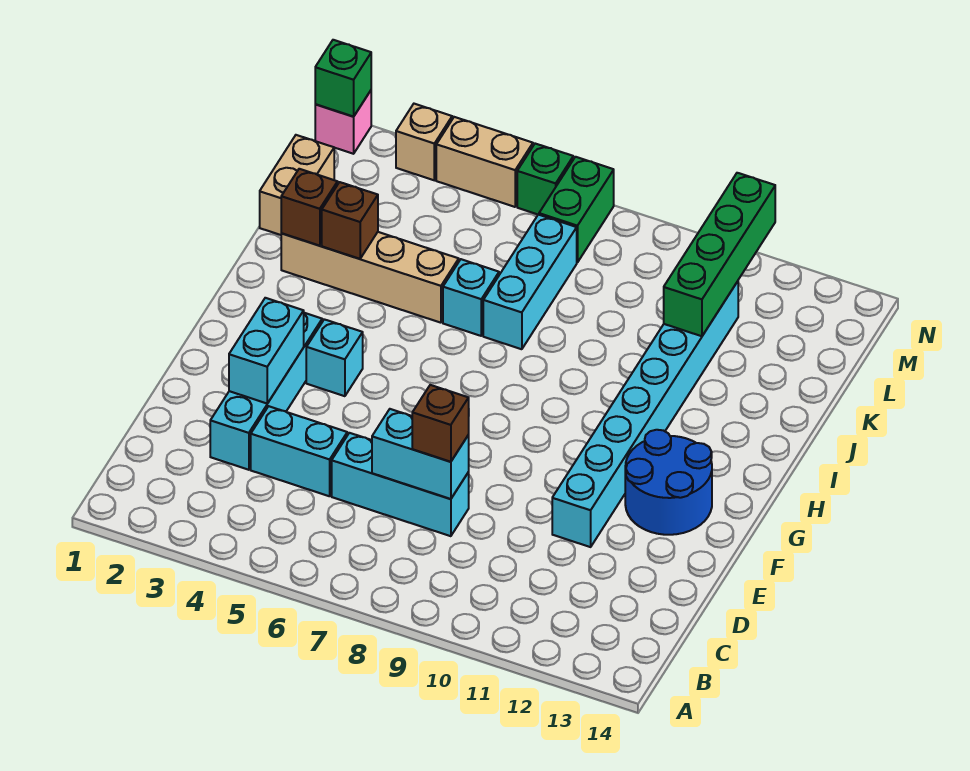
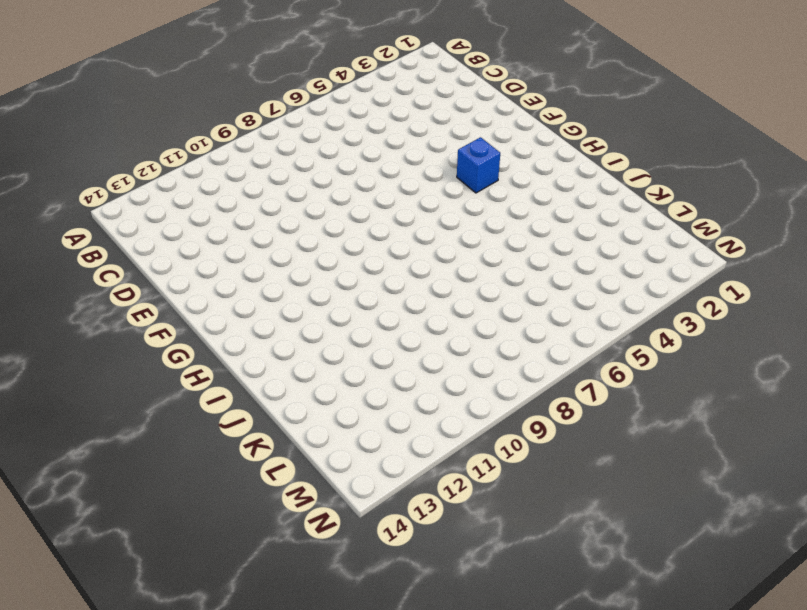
blue 1x1 brick [457,137,500,193] -> cyan 1x1 brick [306,319,363,396]
none -> cyan 1x4 brick [210,313,322,470]
none -> cyan 1x2 brick [251,406,347,496]
none -> cyan 1x3 brick [332,433,469,536]

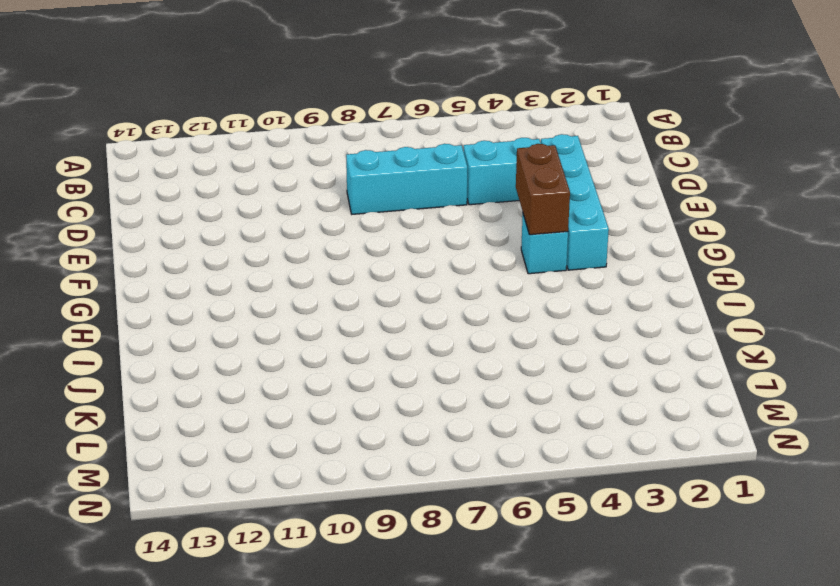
brown 1x2 brick [516,144,570,235] -> none
none -> cyan 1x8 brick [552,281,738,547]
none -> blue 2x2 round brick [625,430,712,535]
none -> tan 1x4 brick [281,232,459,323]

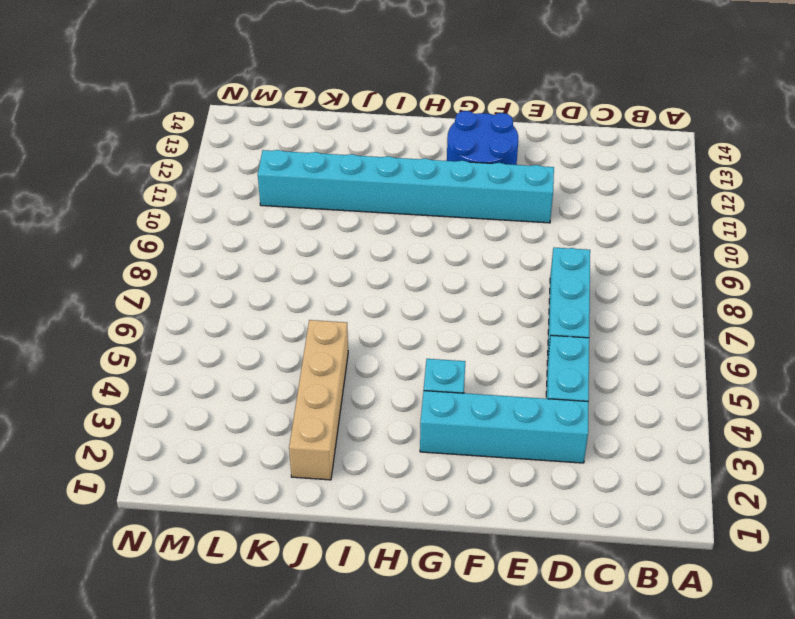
none -> cyan 1x1 brick [443,259,499,336]
none -> cyan 1x3 brick [483,215,577,349]
none -> tan 1x2 brick [260,135,334,235]

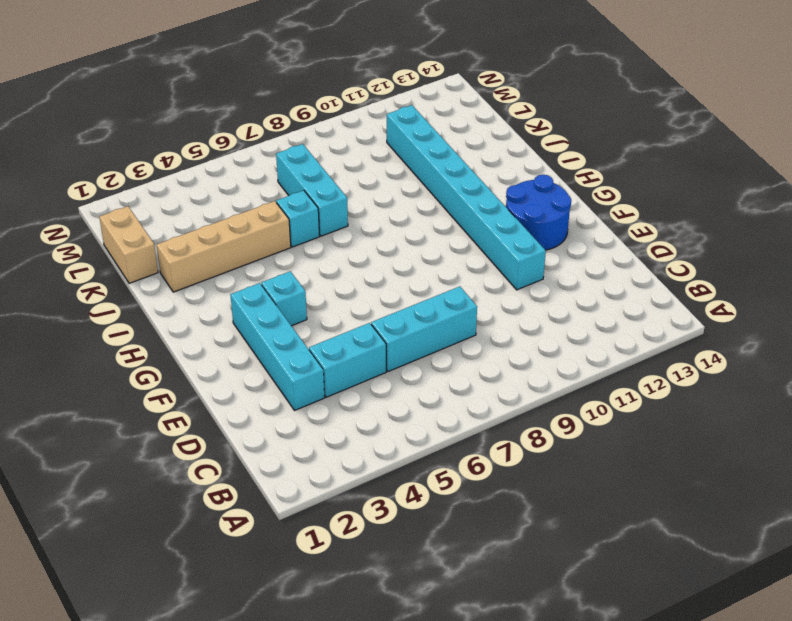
none -> green 1x2 brick [539,157,614,263]
none -> pink 1x1 brick [315,91,371,154]
none -> tan 1x1 brick [396,104,452,180]

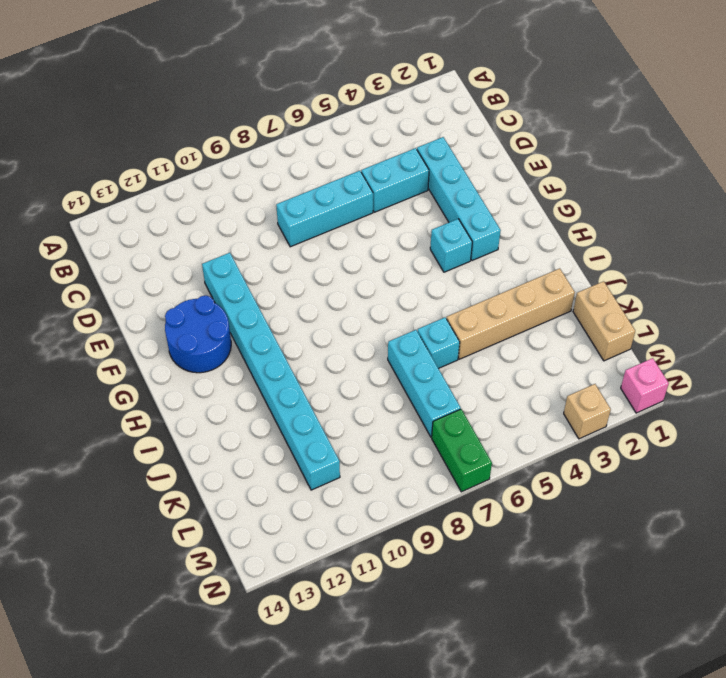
none -> tan 1x2 brick [436,117,533,207]
none -> green 1x1 brick [517,144,573,215]
none -> cyan 1x2 brick [372,409,469,499]

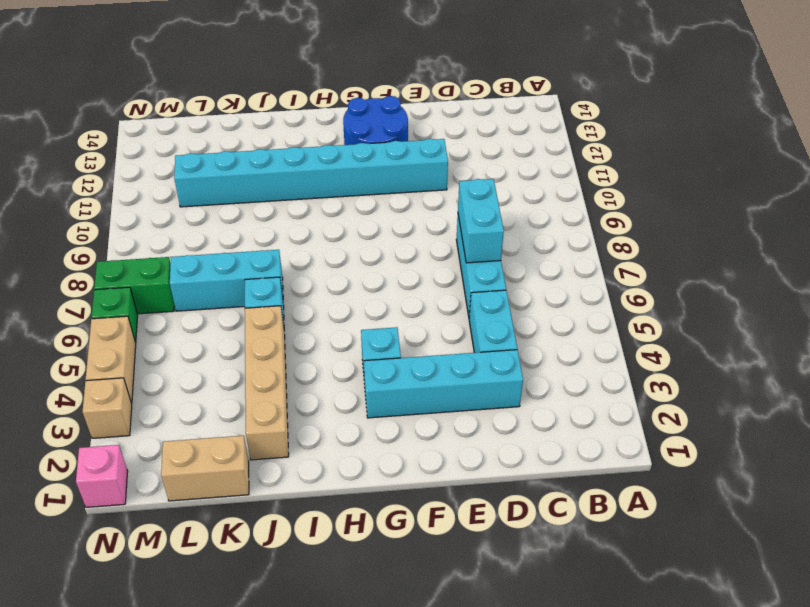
none -> cyan 1x2 brick [229,298,304,403]
none -> brown 1x1 brick [281,169,338,246]
none -> brown 1x1 brick [322,182,378,259]

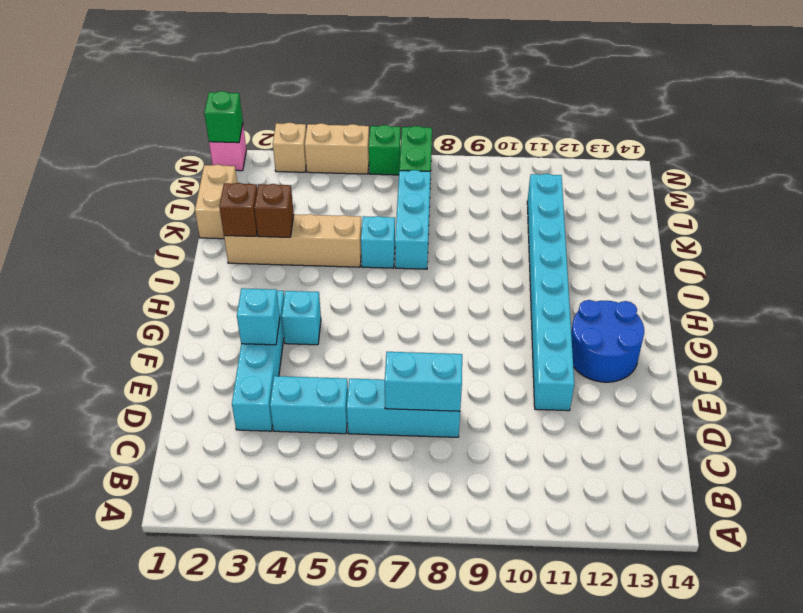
cyan 1x1 brick [237,288,280,345] -> cyan 1x2 brick [229,298,304,403]
none -> green 1x4 brick [664,173,775,336]
none -> brown 1x1 brick [412,385,469,462]

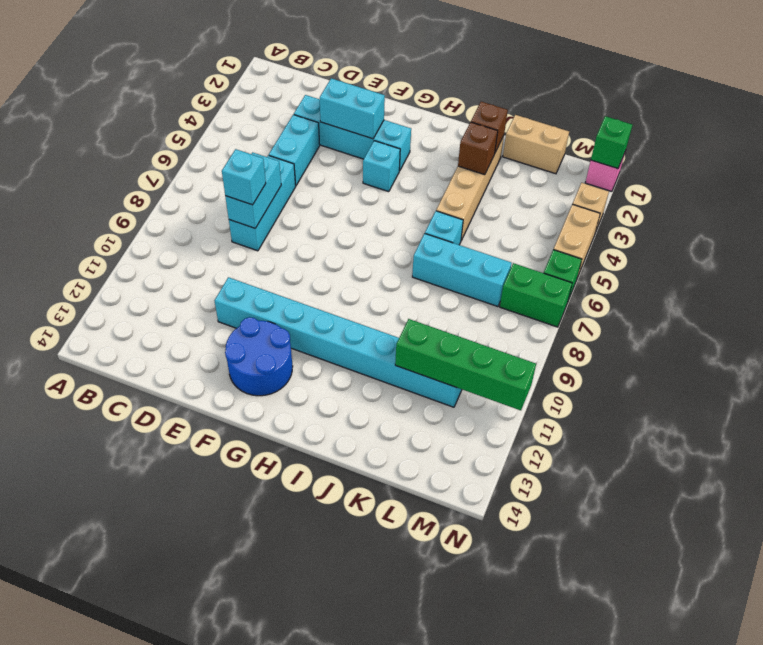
cyan 1x1 brick [222,149,266,205] -> brown 1x1 brick [412,385,469,462]

